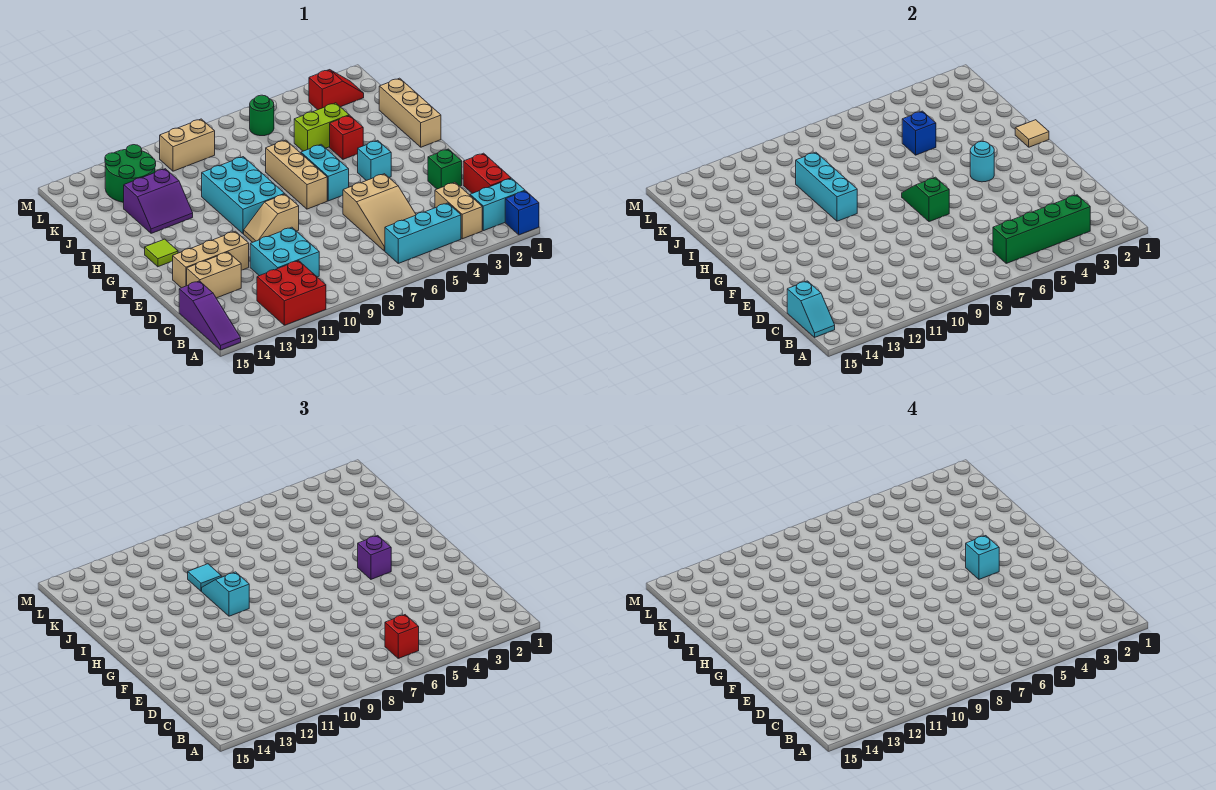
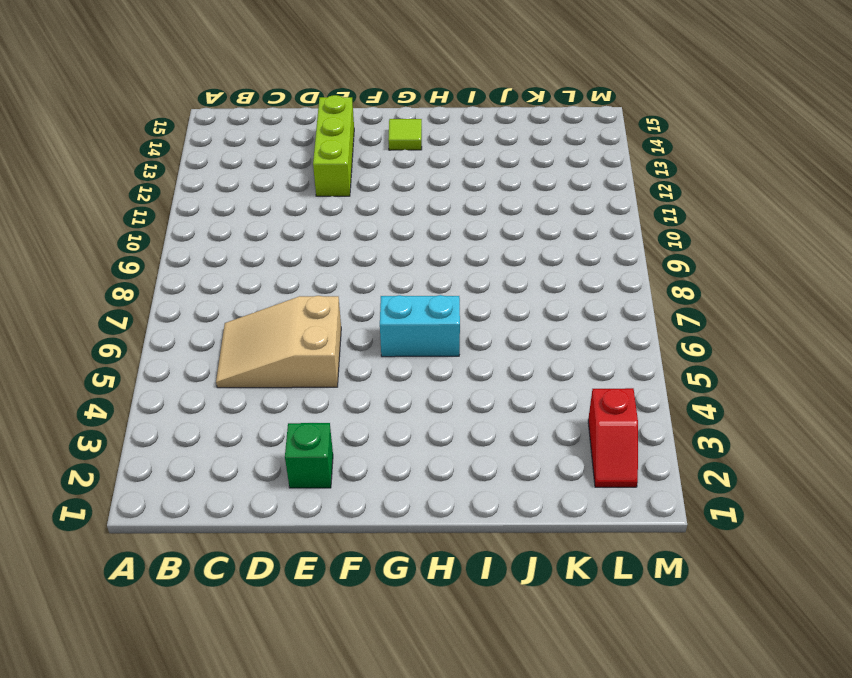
lime 1x3 brick [313,95,354,196] -> tan 1x3 brick [173,231,249,288]
none -> blue 1x1 brick [505,191,539,235]
none -> red 2x2 brick [257,261,326,325]
none -> purple 1x3 slope [179,281,241,350]
none -> cyan 1x2 brick [470,178,525,231]

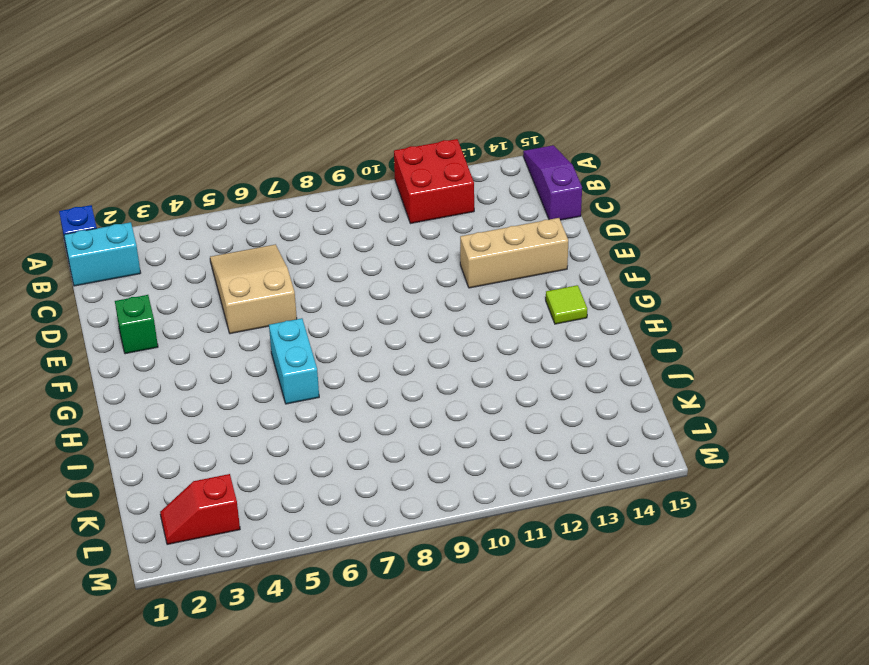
none -> tan 1x2 brick [435,182,482,239]
none -> cyan 1x3 brick [385,203,461,263]
none -> red 1x2 brick [463,153,511,193]
none -> cyan 2x2 brick [250,227,319,277]

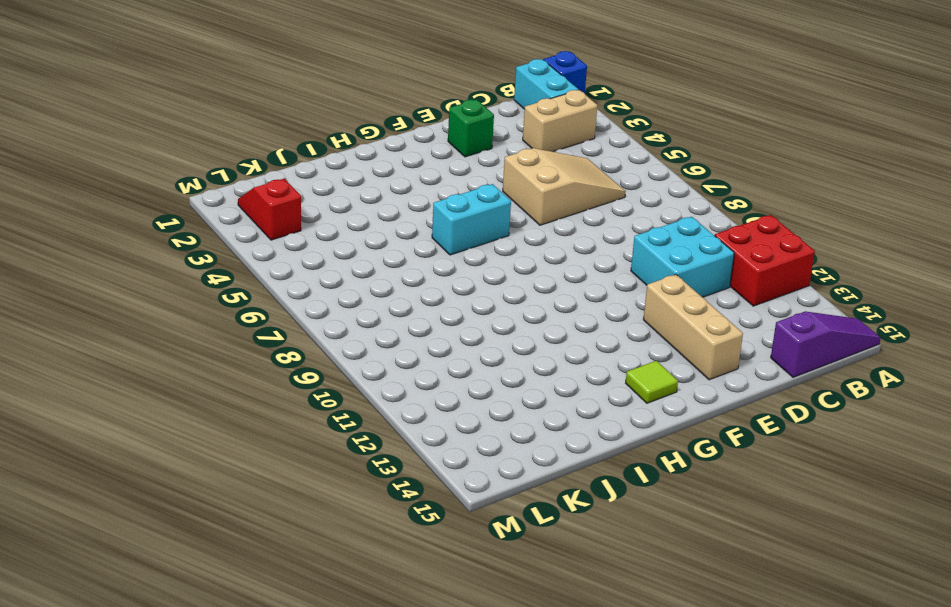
none -> cyan 1x3 brick [385,203,461,263]
none -> red 1x2 brick [463,153,511,193]
none -> tan 1x2 brick [187,252,241,298]
none -> tan 1x2 slope [244,194,299,242]

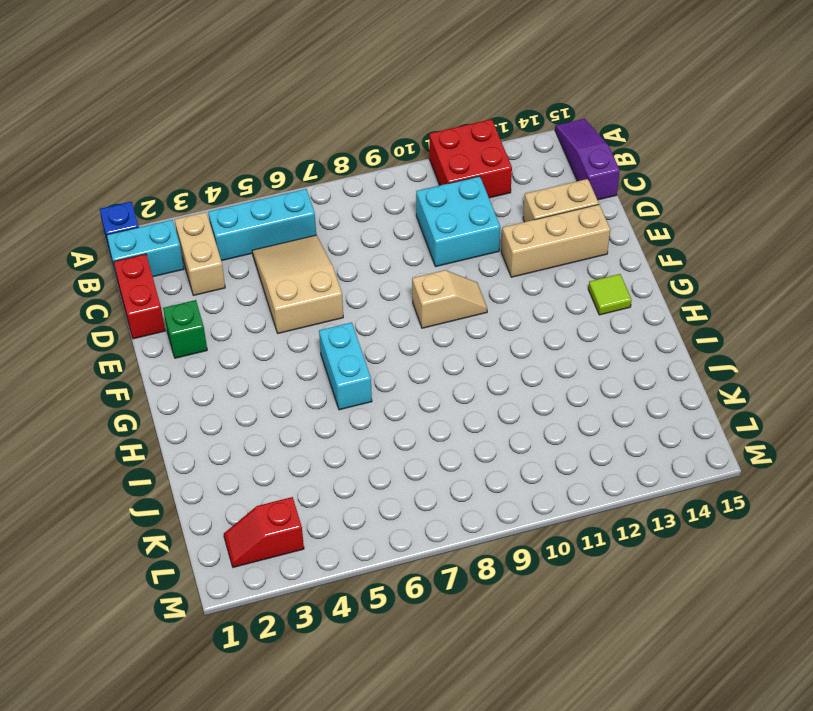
none -> cyan 1x1 brick [358,141,391,181]
none -> tan 1x3 brick [266,140,327,209]
none -> cyan 2x3 brick [202,157,284,234]
none -> tan 1x3 brick [379,78,441,147]

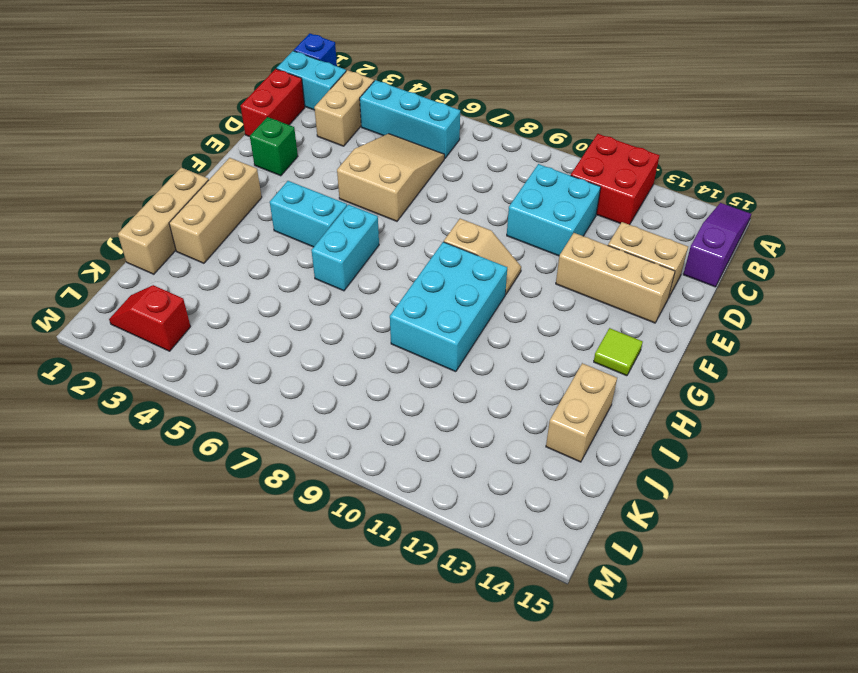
tan 1x3 brick [169,158,262,263] -> tan 1x3 brick moved to [266,140,327,209]
cyan 1x2 brick [270,181,347,247] -> cyan 1x1 brick [358,141,391,181]
tan 1x2 brick [546,363,617,462] -> tan 1x2 brick turned to [160,119,215,171]
none -> red 1x1 brick [330,115,363,159]
none -> purple 2x2 slope [124,169,193,233]
none -> lime 1x2 brick [294,103,349,151]
none -> green 2x2 round brick [105,145,156,202]

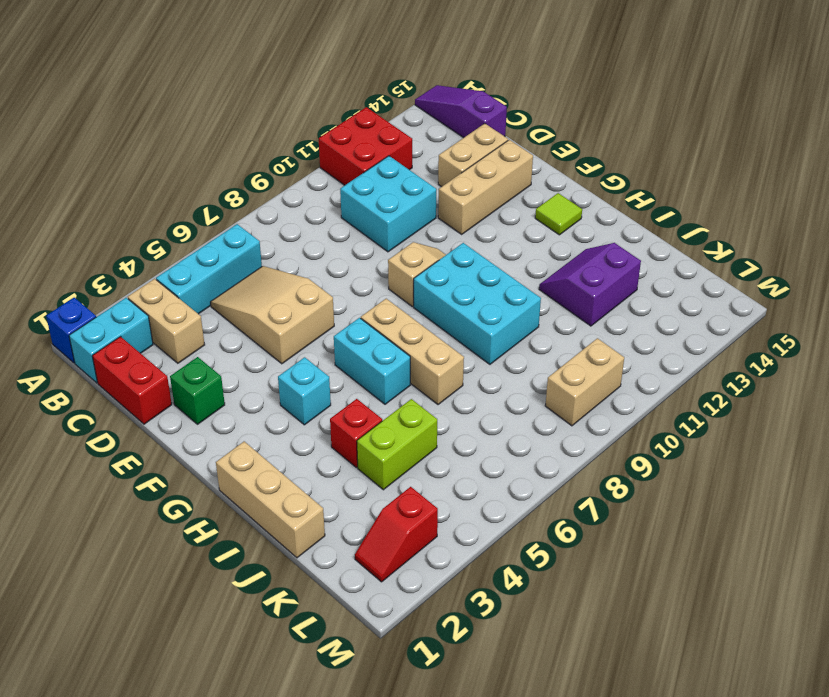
none -> green 2x2 round brick [105,145,156,202]
none -> green 1x1 round brick [250,95,274,136]
none -> green 1x4 brick [993,195,1090,263]
none -> cyan 1x2 slope [787,281,835,337]

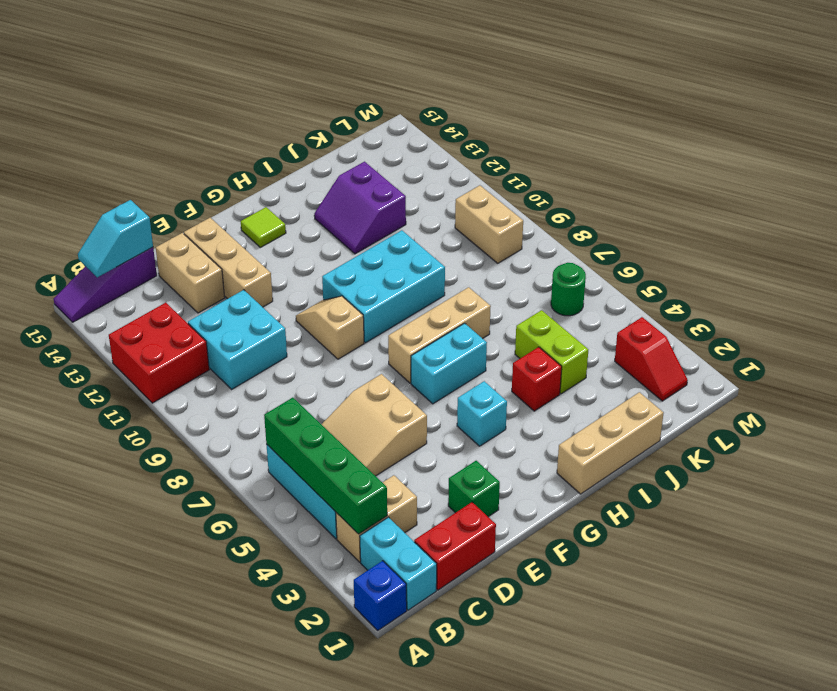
none -> green 2x2 round brick [105,145,156,202]
none -> green 1x2 slope [902,177,949,222]
none -> cyan 1x1 round brick [970,141,994,182]
none -> tan 1x1 tile [1015,120,1049,147]

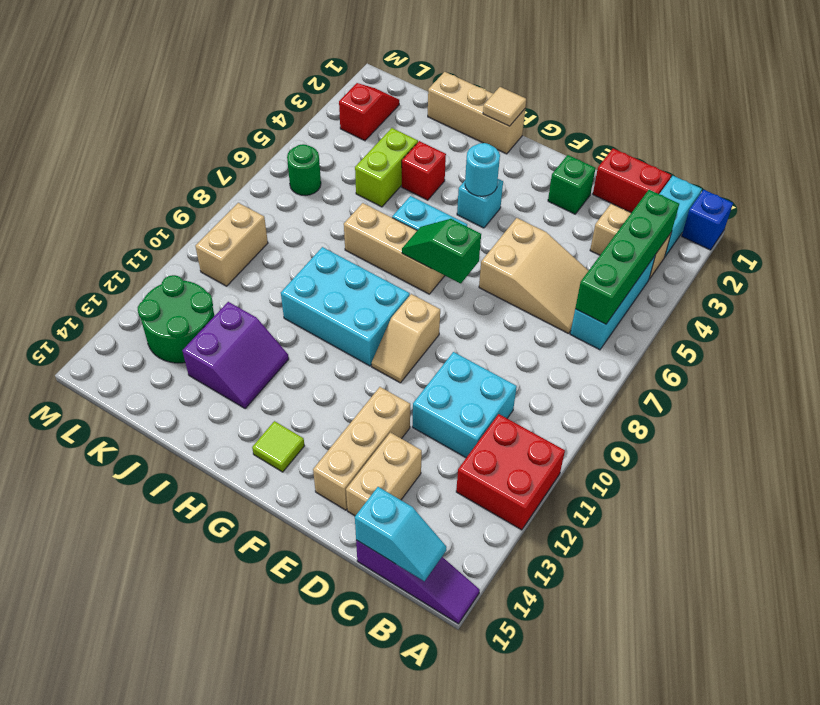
none -> cyan 1x3 brick [796,152,857,221]
none -> blue 1x1 brick [902,111,936,155]
none -> red 1x1 brick [385,615,419,658]
none -> purple 1x1 brick [358,536,391,579]

